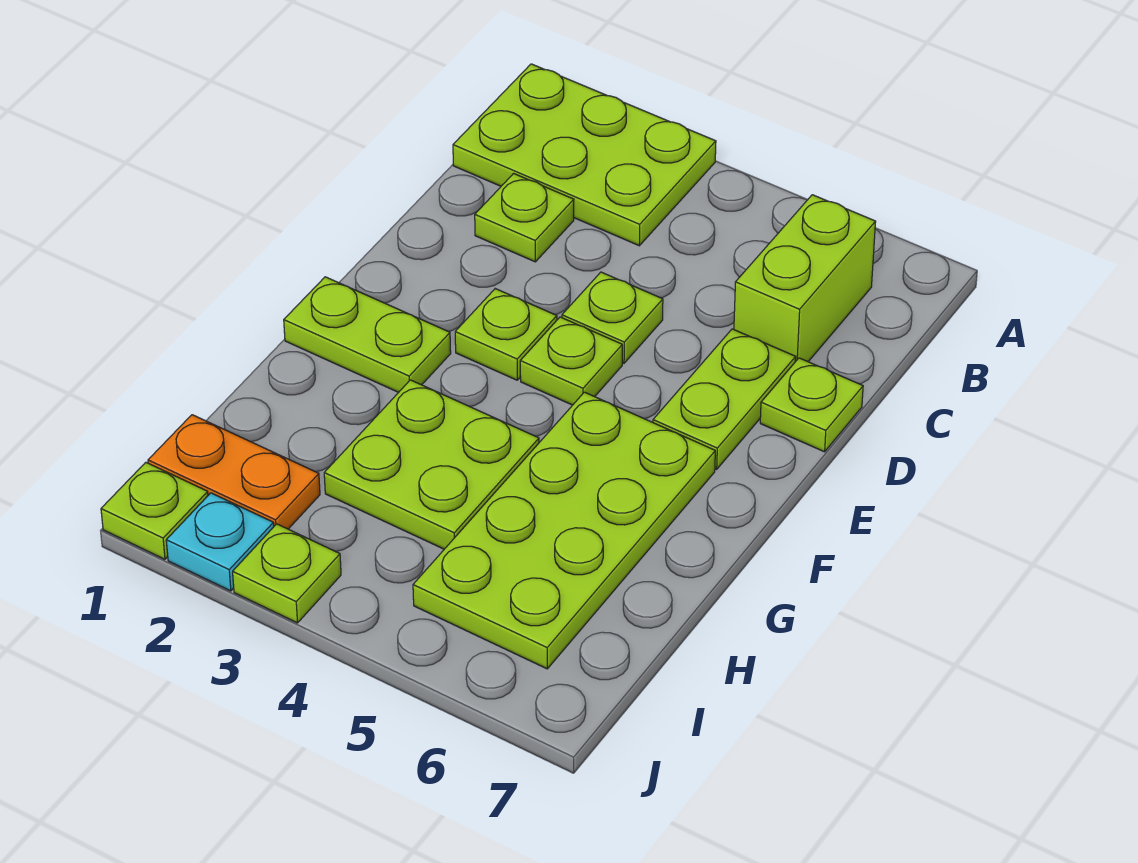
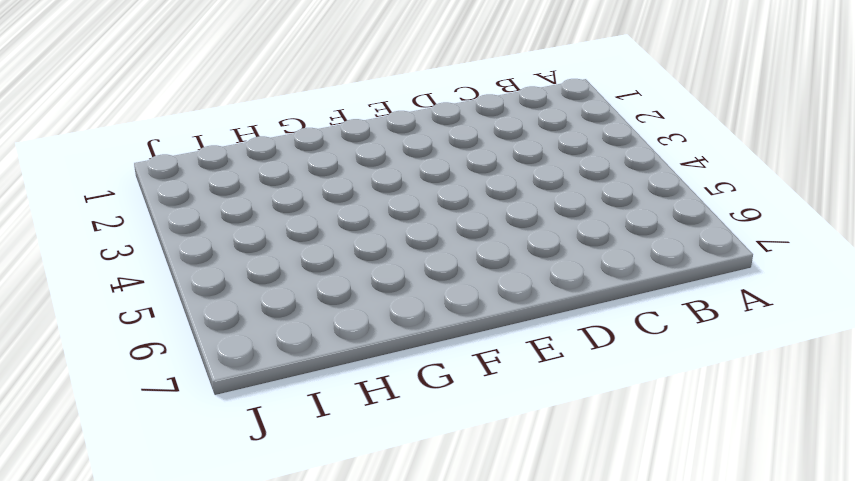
none -> lime 2x3 plate [453,64,716,246]
none -> lime 1x2 brick [734,195,876,362]
none -> lime 1x1 plate [475,173,574,262]

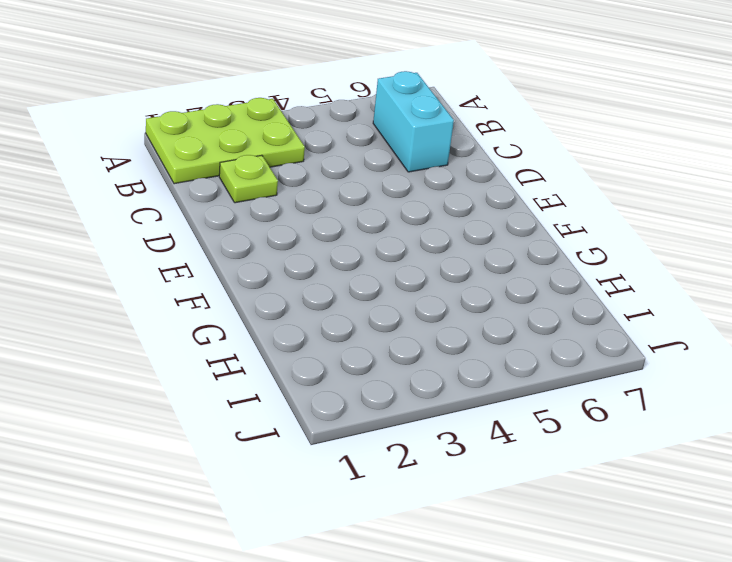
cyan 1x2 brick [373,71,454,172] -> lime 1x2 brick [734,195,876,362]
none -> lime 1x1 plate [562,272,663,363]
none -> lime 1x2 plate [653,329,796,469]
none -> lime 1x1 plate [760,358,863,452]

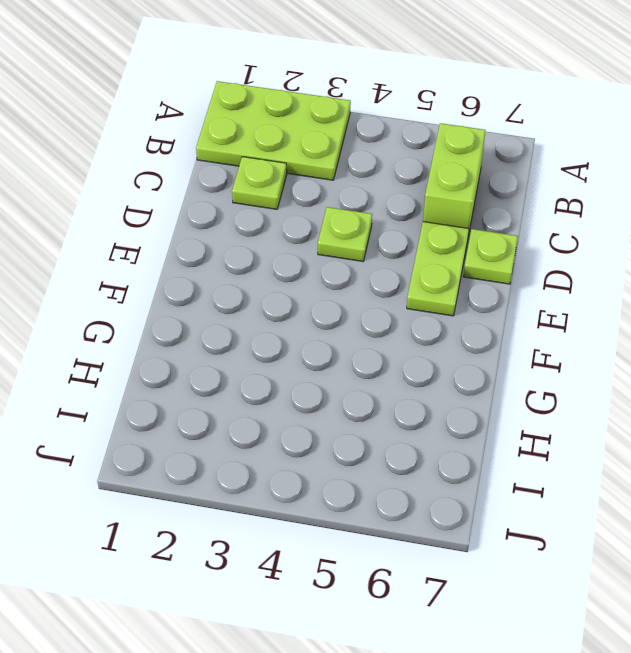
none -> lime 1x1 plate [455,289,557,380]
none -> lime 1x1 plate [520,317,622,405]
none -> lime 1x2 plate [284,277,451,392]

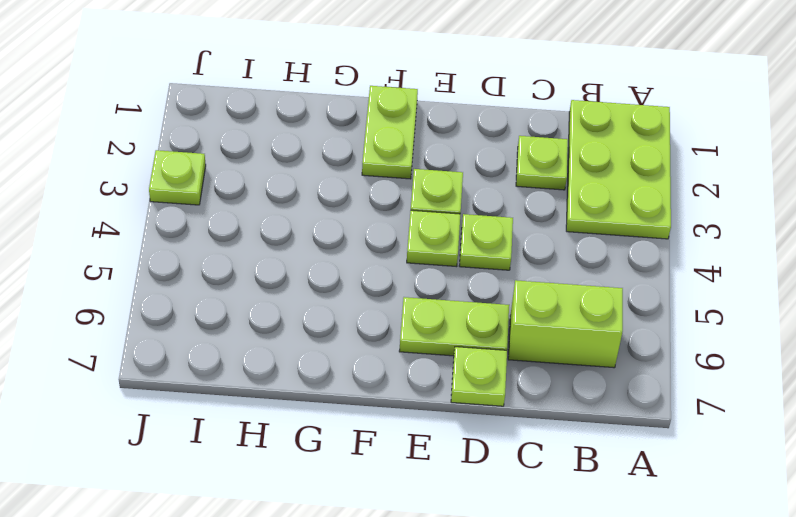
none -> lime 2x4 plate [413,392,715,669]
none -> lime 2x2 plate [324,380,539,549]
none -> orange 1x2 plate [148,415,320,529]

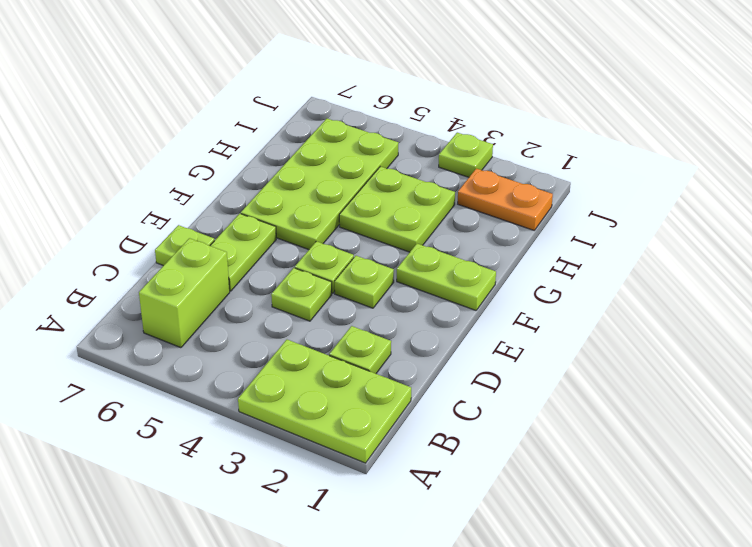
none -> lime 1x1 plate [101,462,208,559]
none -> cyan 1x1 plate [166,493,274,591]

